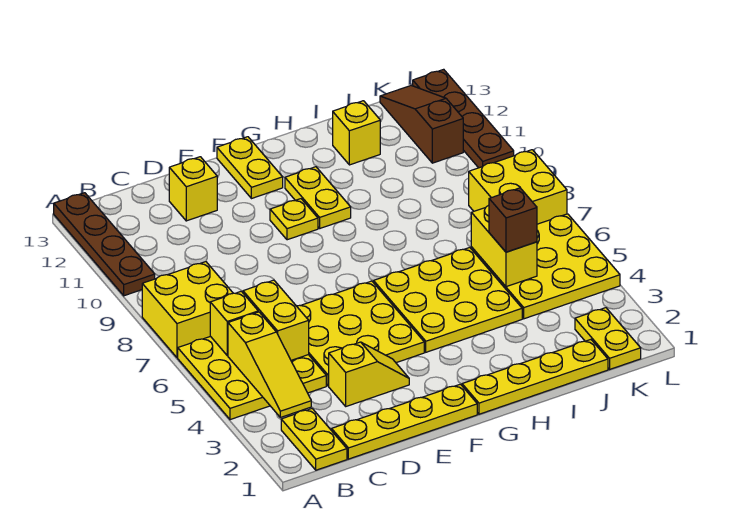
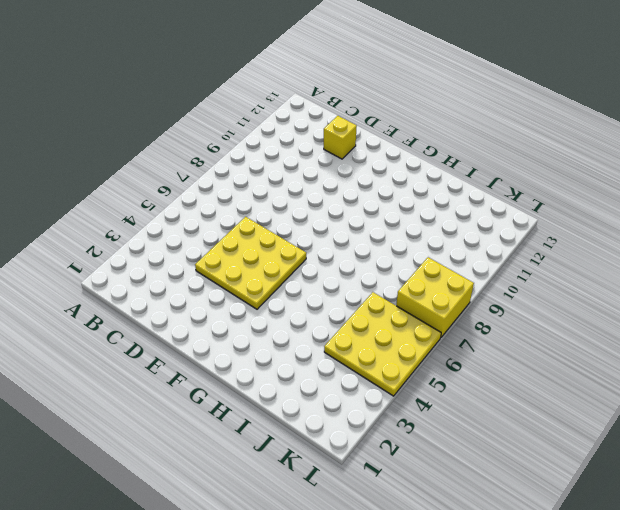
none -> yellow 3x3 plate [178,336,326,420]
none -> yellow 2x2 brick [142,262,233,358]
none -> brown 1x4 plate [54,193,155,296]

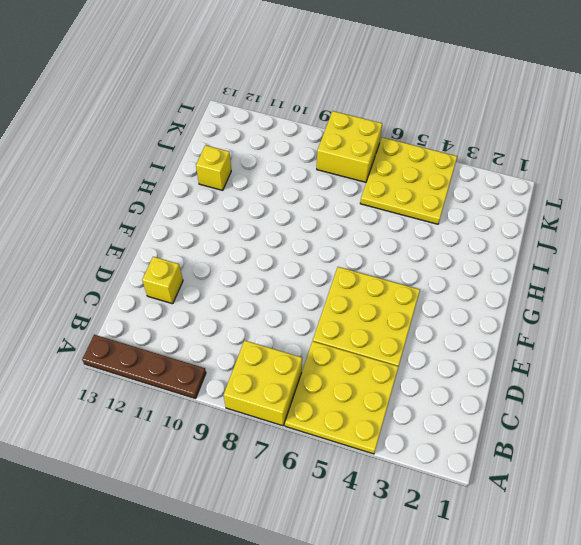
none -> yellow 1x2 plate [281,409,347,470]
none -> yellow 1x4 plate [332,384,477,459]
none -> yellow 1x2 slope [329,342,409,406]

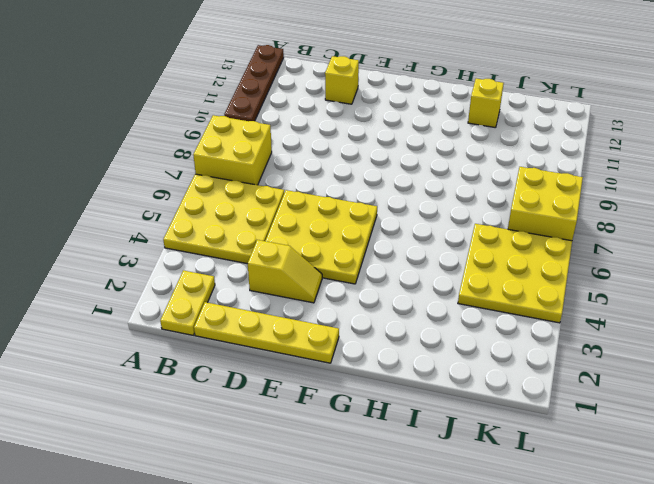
none -> yellow 1x1 plate [270,199,318,240]
none -> yellow 1x2 plate [217,137,283,199]
none -> yellow 1x4 plate [462,340,608,414]

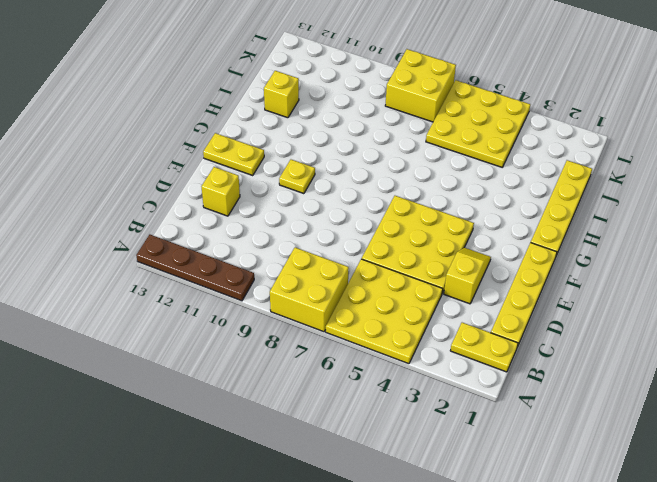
none -> yellow 3x3 plate [374,248,522,352]
none -> yellow 1x2 plate [285,167,351,228]
none -> yellow 1x2 plate [575,308,641,369]

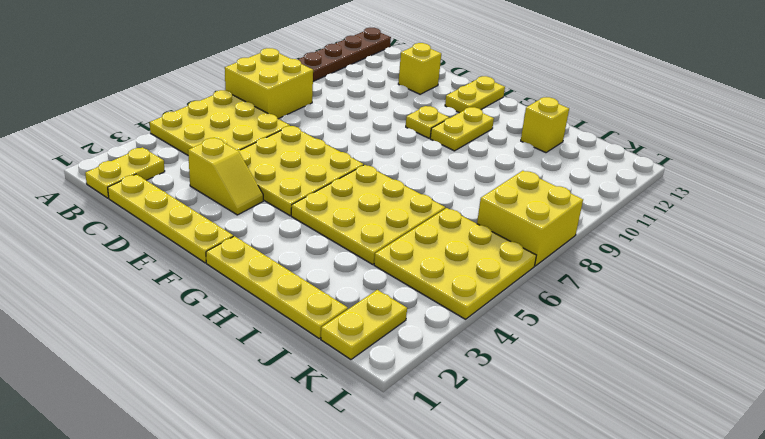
none -> brown 1x3 slope [380,86,463,163]
none -> brown 1x4 plate [413,69,514,168]
none -> yellow 1x3 slope [228,312,311,417]

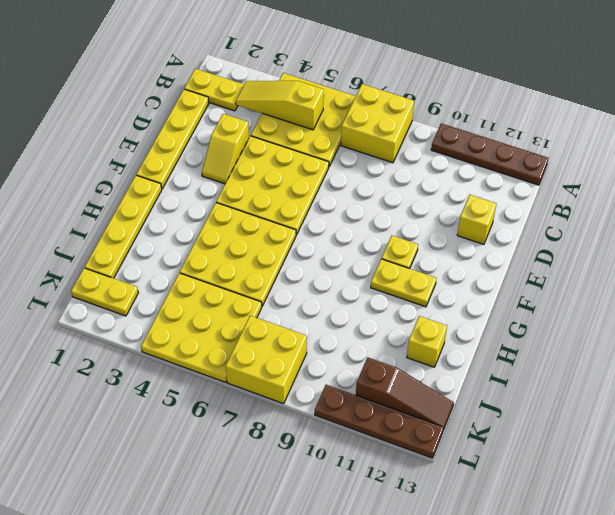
none -> yellow 1x2 plate [217,137,283,199]
none -> yellow 1x1 brick [210,291,258,356]
none -> yellow 1x2 brick [243,280,309,360]

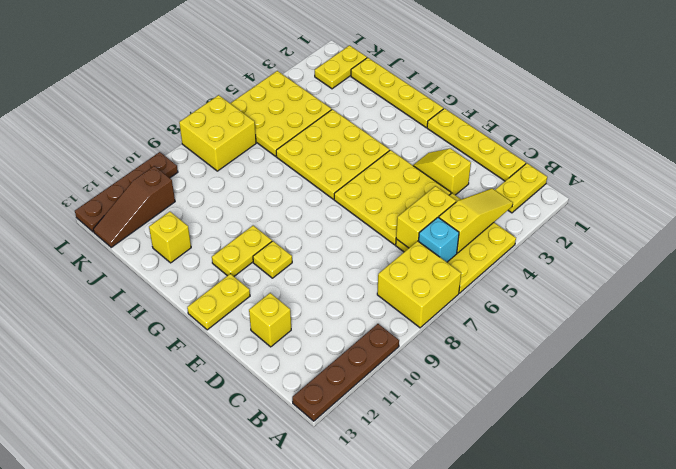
cyan 1x1 brick [419,217,459,262] -> yellow 1x1 brick [210,291,258,356]
none -> yellow 1x2 brick [471,205,537,287]
none -> brown 1x1 brick [489,188,537,252]

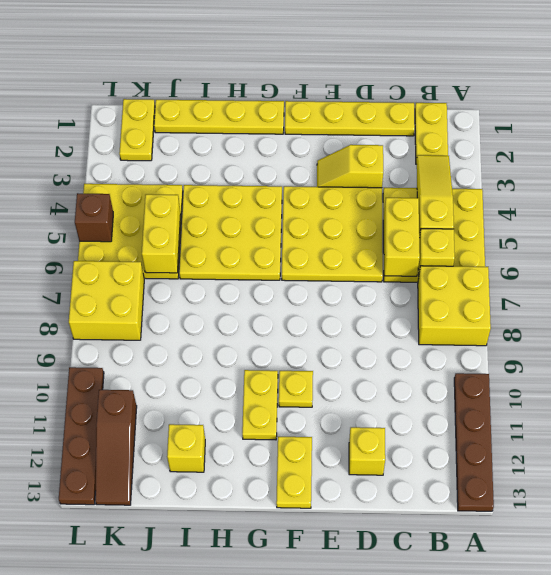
brown 1x1 brick [75,193,113,242] -> brown 1x1 brick moved to [489,188,537,252]

